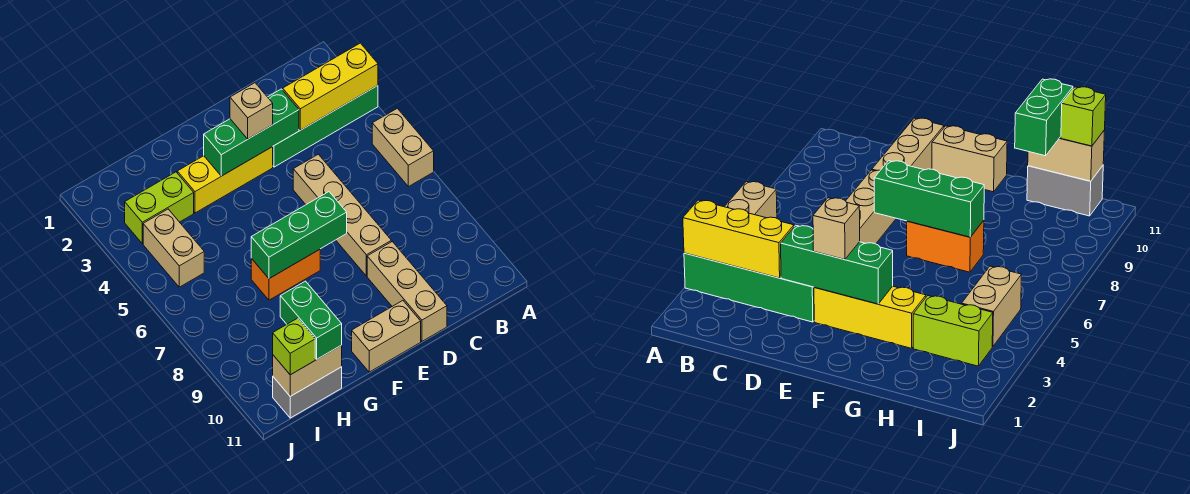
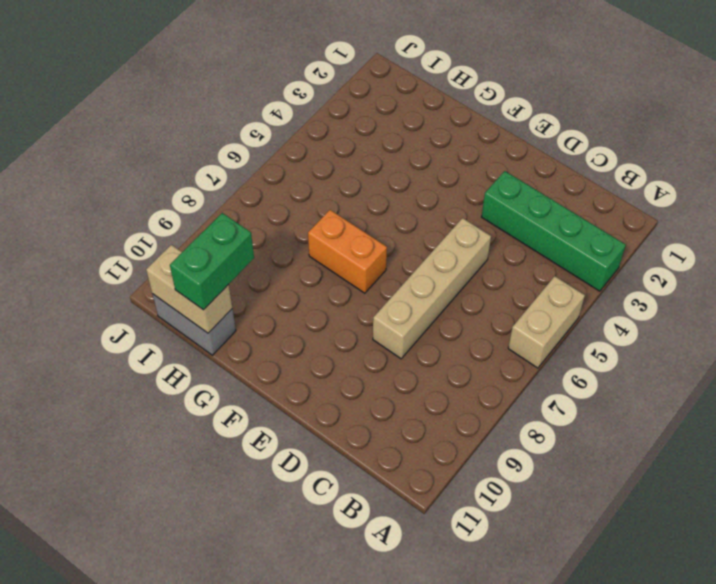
none -> tan 1x3 brick [367,242,447,341]
none -> yellow 1x3 brick [177,147,273,213]
none -> tan 1x2 brick [352,301,421,372]

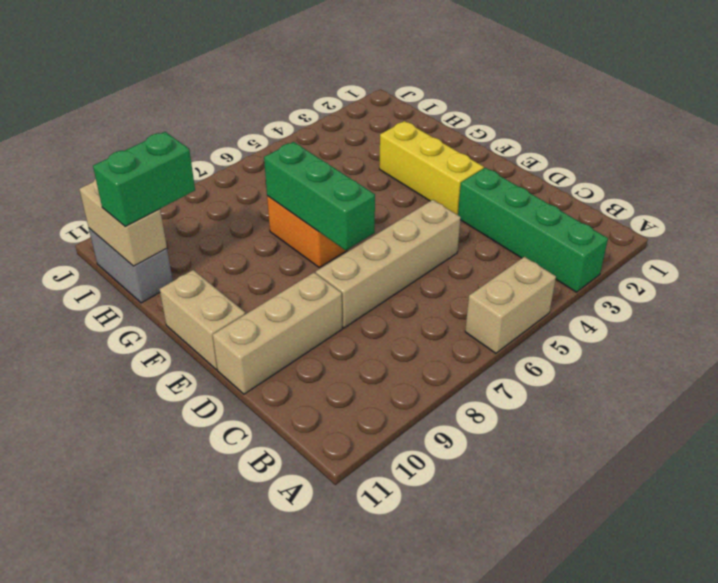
none -> lime 1x2 brick [125,172,194,244]
none -> tan 1x2 brick [143,209,204,287]
none -> yellow 1x3 brick [283,43,378,130]

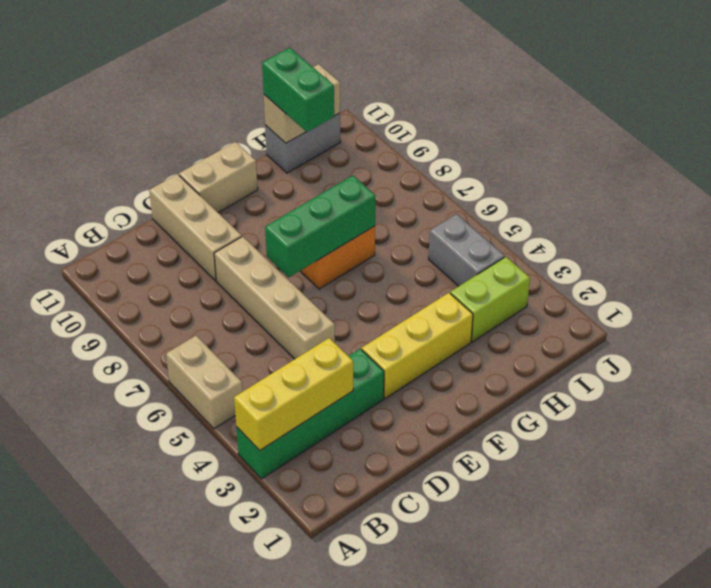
grey 1x2 brick [429,214,505,286] -> tan 1x2 brick [143,209,204,287]
none -> green 1x3 brick [204,89,299,176]
none -> tan 1x1 brick [230,83,273,139]
none -> lime 1x1 brick [273,318,315,375]

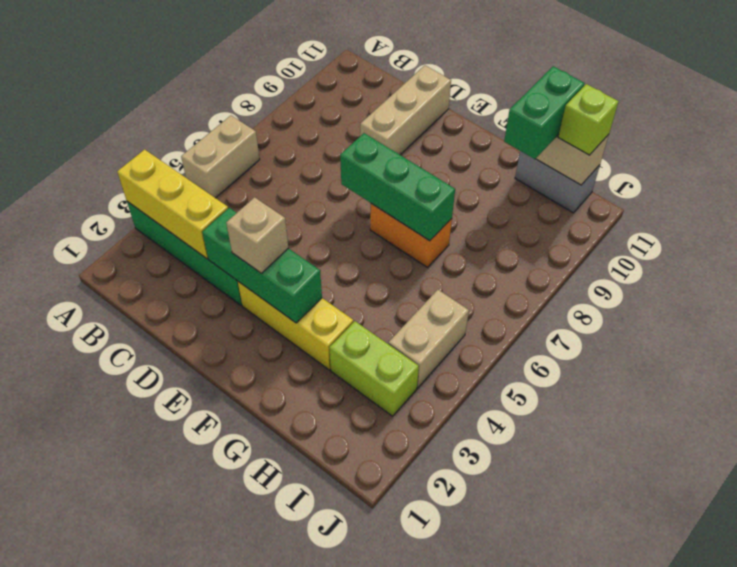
none -> tan 1x4 brick [293,154,391,276]
none -> tan 1x2 brick [352,301,421,372]

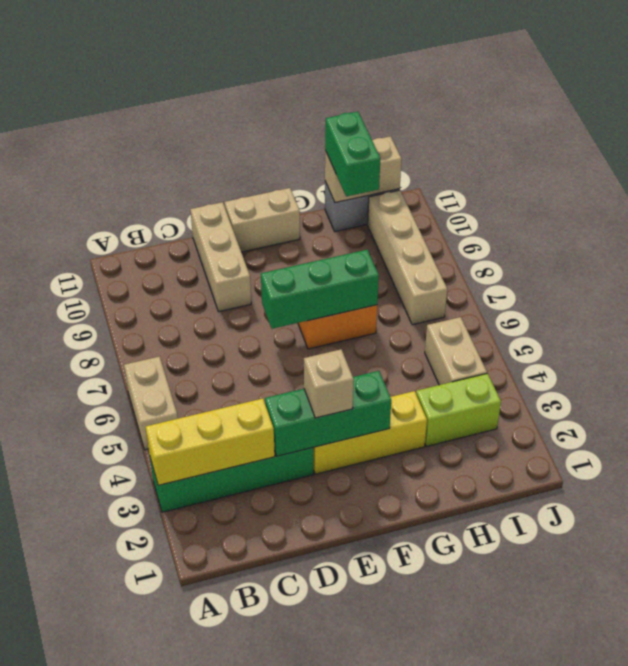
tan 1x4 brick [368,190,447,325] -> tan 1x4 brick moved to [293,154,391,276]
none -> lime 1x1 brick [273,318,315,375]

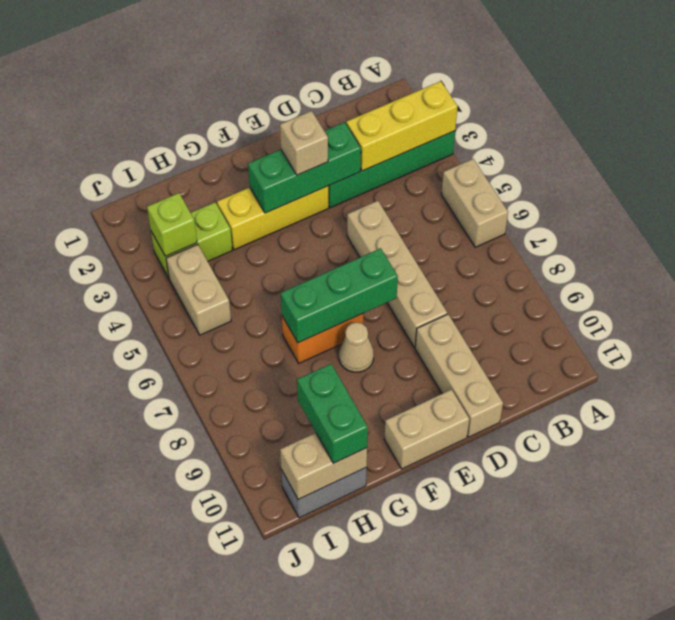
tan 1x1 cone [339,322,374,372] -> none
lime 1x1 brick [147,193,197,256] -> lime 1x1 brick moved to [273,318,315,375]

